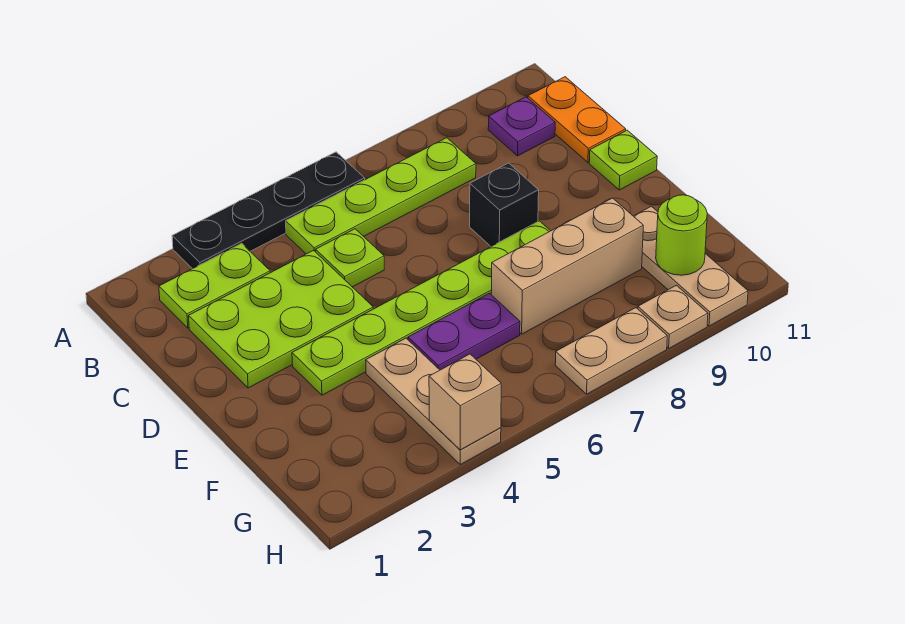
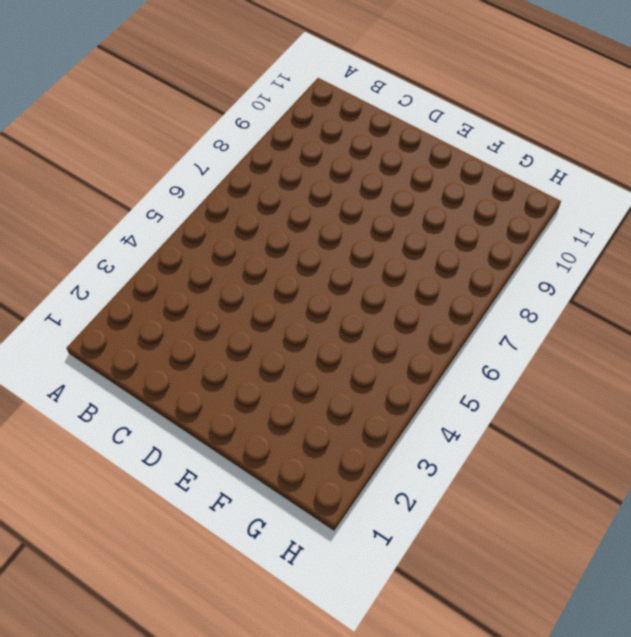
none -> black 1x4 plate [172,152,365,269]
none -> lime 1x2 plate [159,243,270,328]
none -> lime 1x4 plate [286,138,476,254]

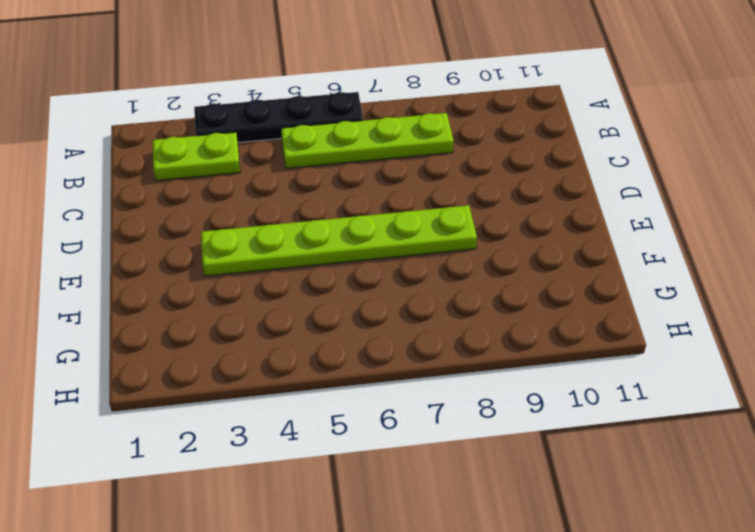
none -> purple 1x1 plate [488,97,555,156]
none -> orange 1x2 plate [528,77,626,162]
none -> lime 2x3 plate [189,251,373,388]

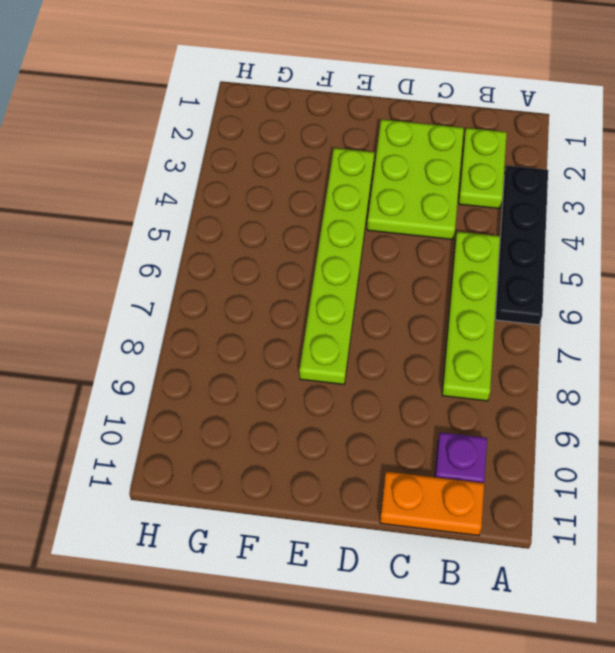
none -> lime 1x1 plate [316,229,384,287]
none -> black 1x1 brick [470,163,539,246]
none -> lime 1x1 plate [589,130,657,190]

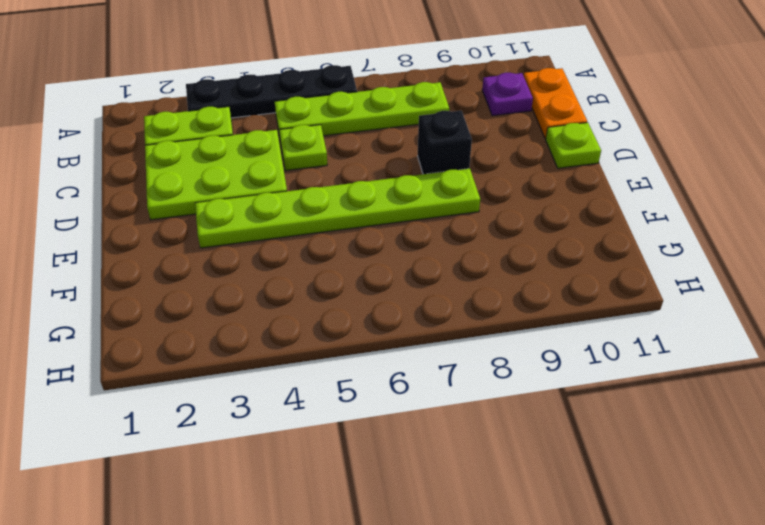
none -> tan 1x3 plate [366,338,501,464]
none -> purple 1x2 plate [408,293,520,370]
none -> tan 1x3 brick [491,198,643,334]

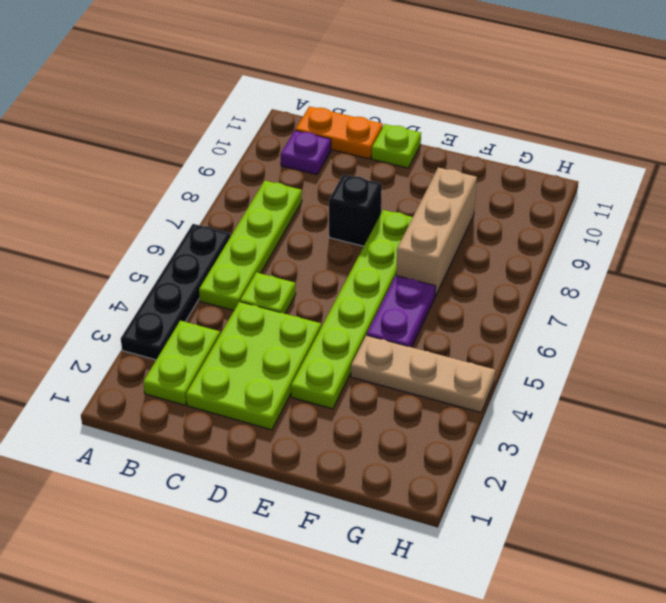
none -> tan 1x3 plate [634,206,748,326]
none -> tan 1x2 plate [555,308,667,394]
none -> tan 1x1 plate [638,285,708,348]

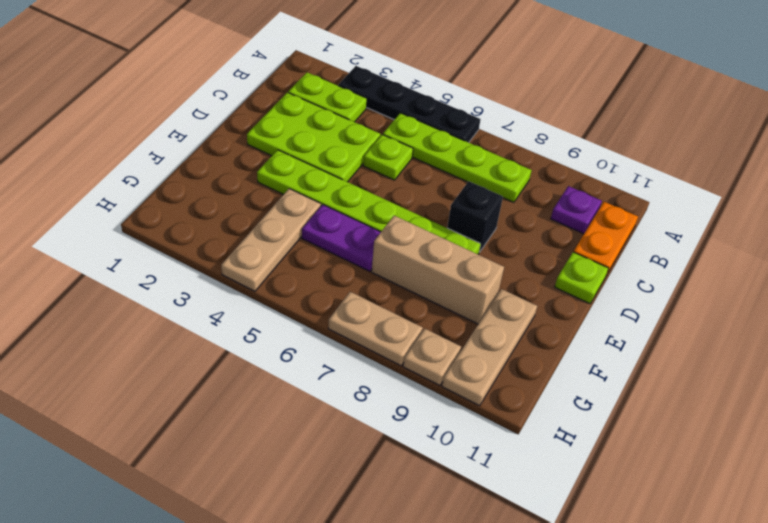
none -> lime 1x1 round brick [656,195,707,275]
none -> tan 1x1 brick [429,354,501,450]

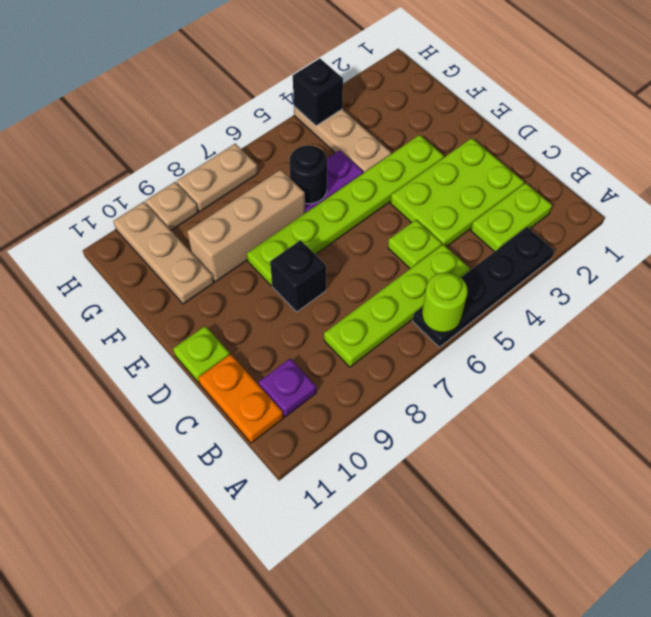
lime 1x1 round brick [422,272,467,332] -> lime 1x1 round brick moved to [656,195,707,275]
black 1x1 round brick [289,145,327,204] -> none
black 1x1 brick [293,59,343,126] -> tan 1x1 brick [429,354,501,450]

